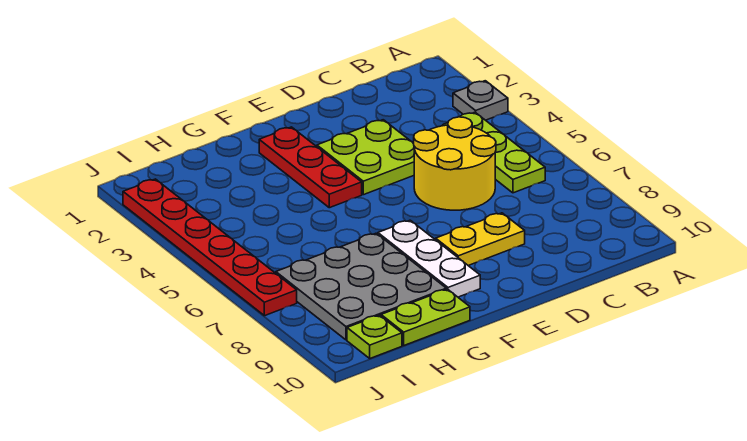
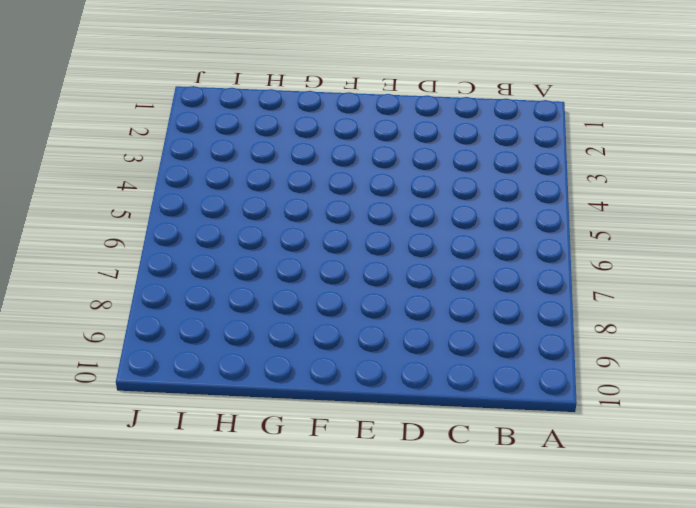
none -> grey 1x1 plate [453,81,508,120]
none -> lime 1x3 plate [443,112,545,193]

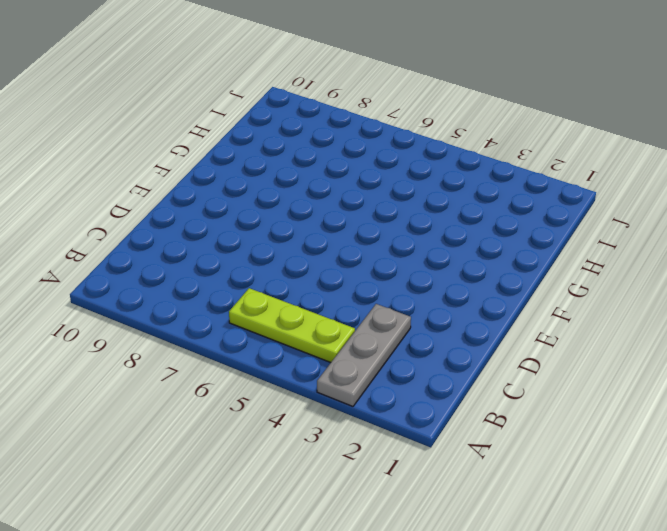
grey 1x3 plate [317,304,411,406] -> grey 1x1 plate [453,81,508,120]
none -> yellow 2x2 round brick [413,117,496,210]
none -> lime 2x2 plate [317,120,414,195]

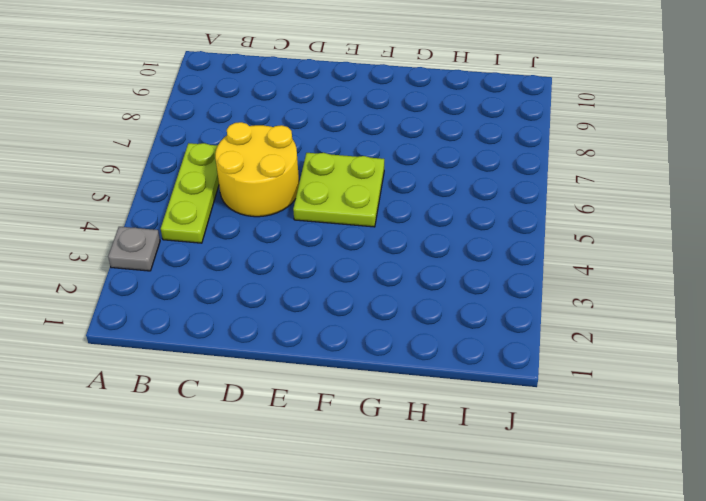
lime 2x2 plate [293,153,384,227] -> lime 2x2 plate moved to [317,120,414,195]
none -> yellow 1x2 plate [436,213,525,266]
none -> red 1x3 plate [259,127,362,208]

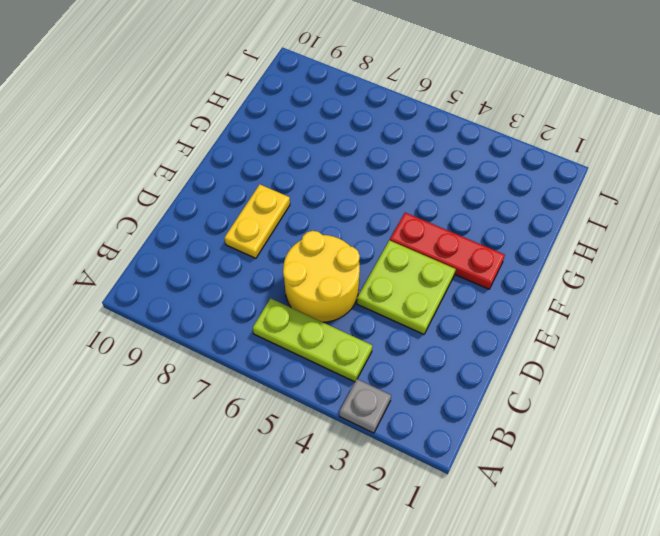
none -> white 1x3 plate [378,220,480,297]
none -> grey 3x3 plate [276,233,446,340]

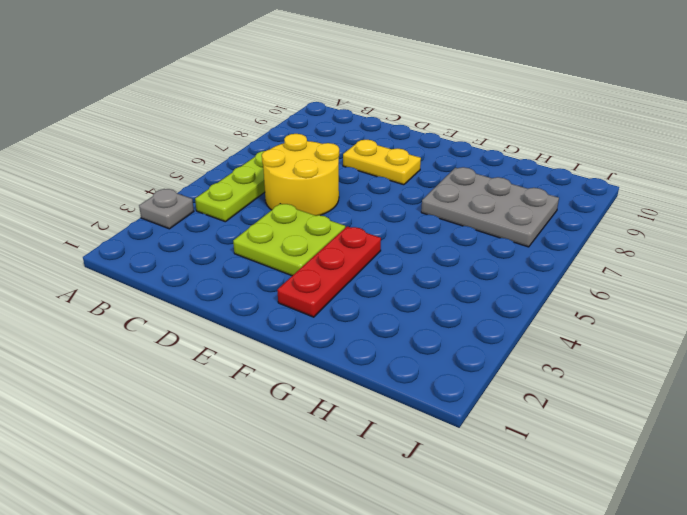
grey 2x3 plate [421,167,559,247] -> grey 3x3 plate [276,233,446,340]
none -> white 1x3 plate [378,220,480,297]
none -> lime 1x2 plate [381,289,470,345]

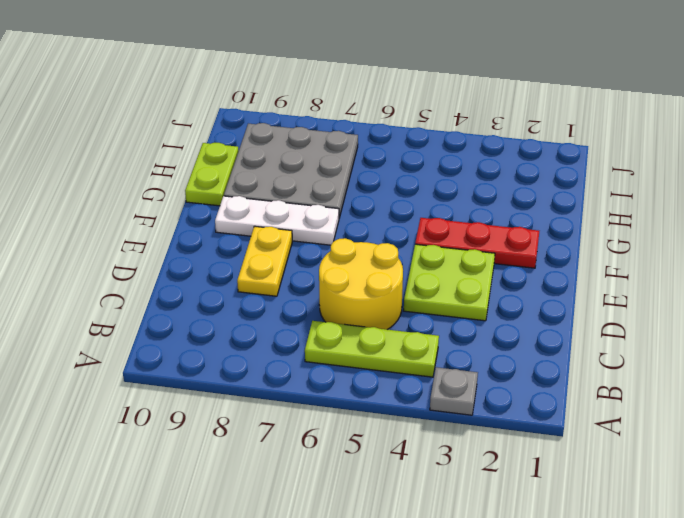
none -> lime 1x1 plate [347,315,402,358]
none -> red 1x6 plate [123,179,297,316]

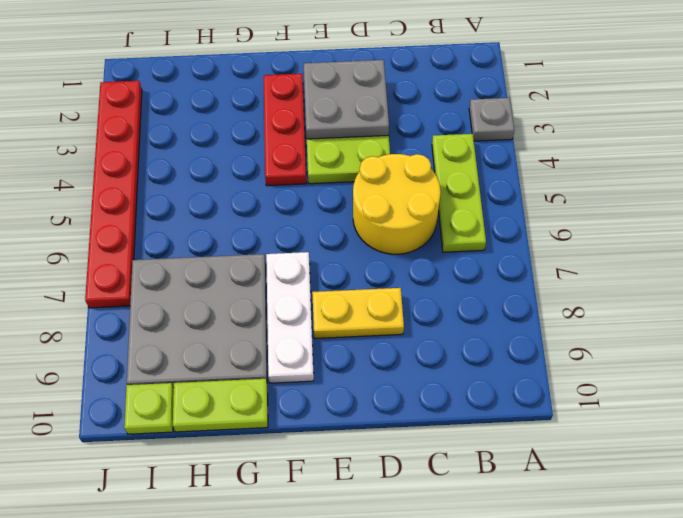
grey 2x2 plate [304,60,389,139] -> none

